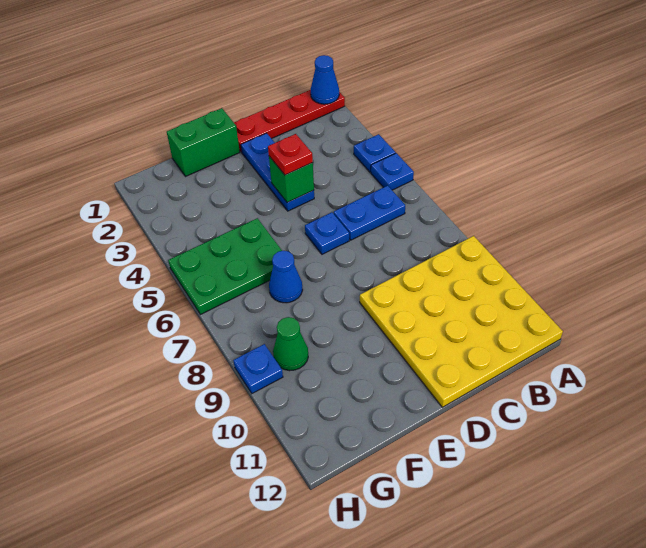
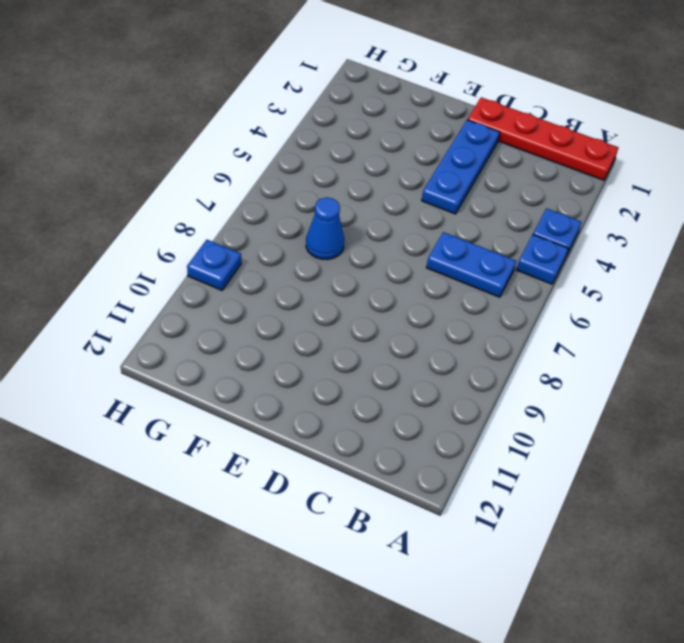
none -> yellow 4x4 plate [360,236,563,407]
none -> blue 1x1 plate [305,212,349,254]
none -> green 1x2 brick [167,108,240,177]

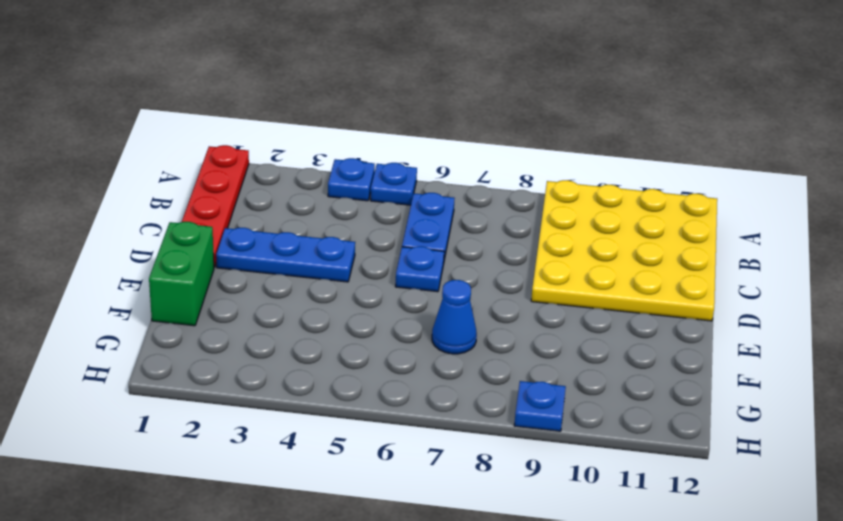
none -> green 2x3 plate [168,218,282,315]
none -> green 1x1 cone [273,317,308,371]
none -> blue 1x1 cone [311,55,339,104]

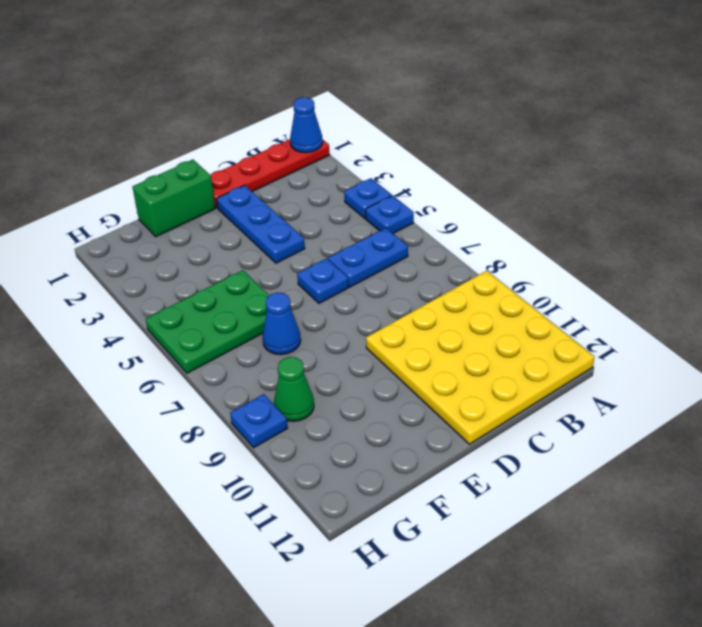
none -> green 1x1 brick [269,156,314,203]
none -> red 1x1 plate [268,134,313,175]

